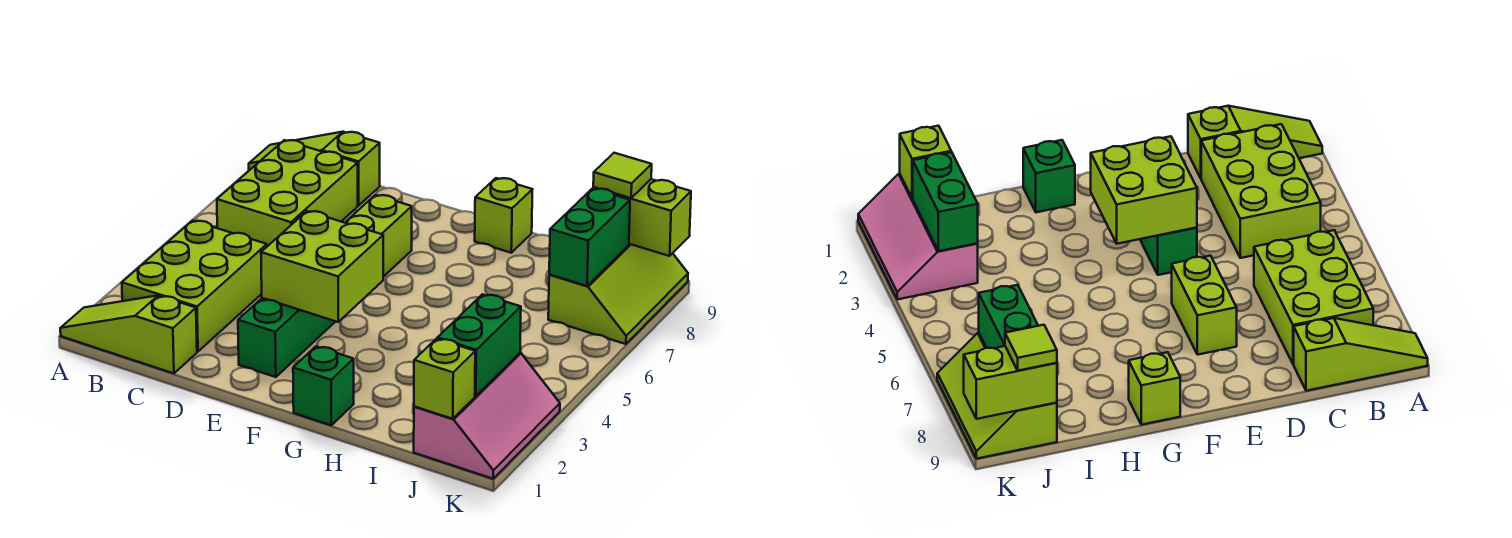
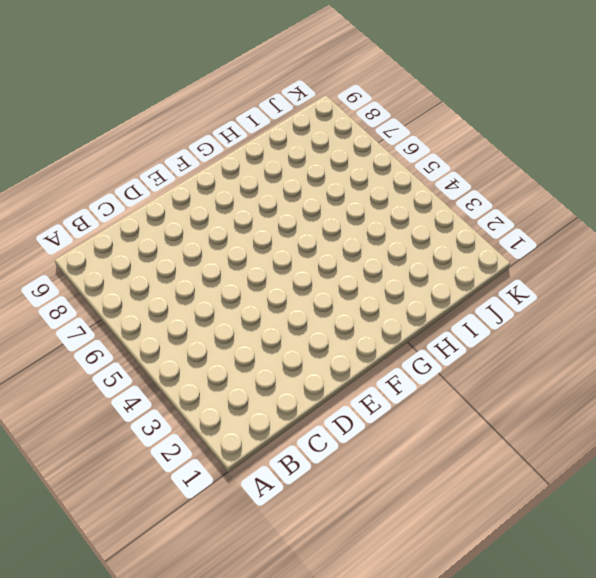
none -> lime 1x3 slope [60,296,197,373]
none -> lime 1x3 slope [249,132,380,205]
none -> lime 2x3 brick [122,221,267,352]

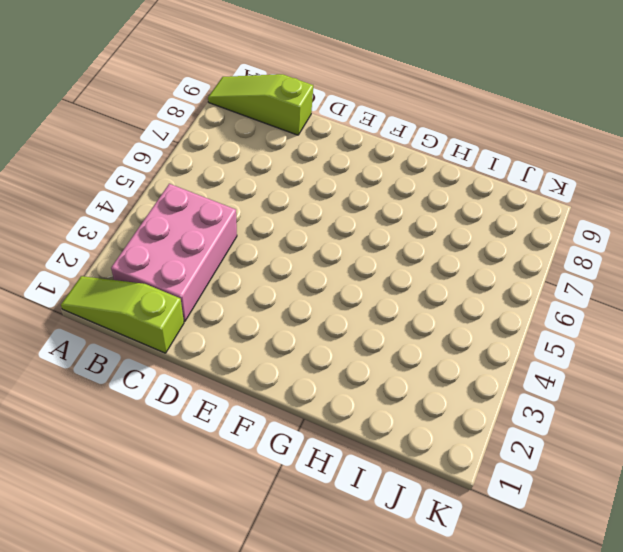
pink 2x3 brick [111,184,237,322] -> lime 2x3 brick [122,221,267,352]
none -> lime 2x3 brick [217,140,358,246]
none -> green 1x3 brick [238,298,336,377]
none -> lime 1x2 brick [345,195,412,277]

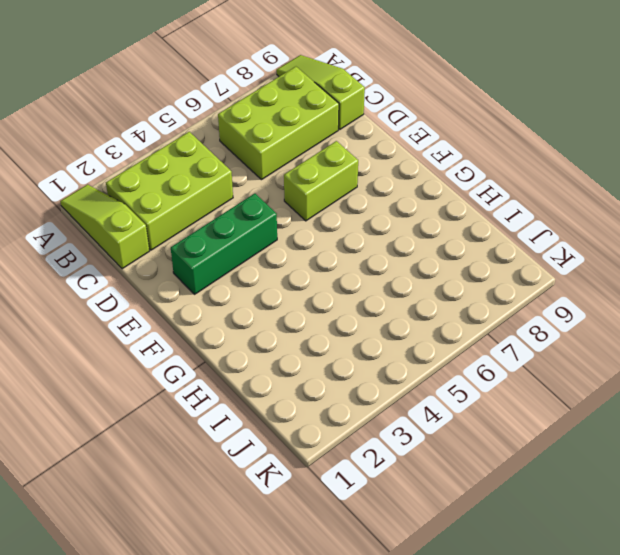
none -> green 1x1 brick [293,347,354,425]
none -> lime 1x1 brick [475,178,533,253]
none -> pink 2x3 slope [414,353,560,479]

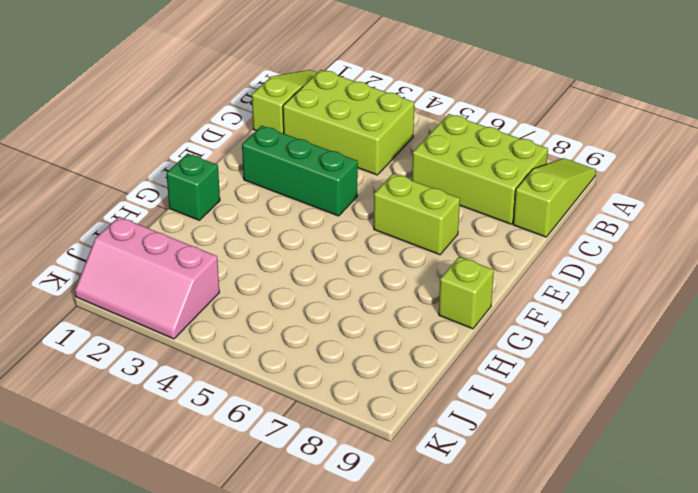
none -> lime 2x3 slope [548,244,688,344]
none -> lime 2x2 brick [261,211,383,322]
none -> lime 1x1 brick [414,339,475,419]

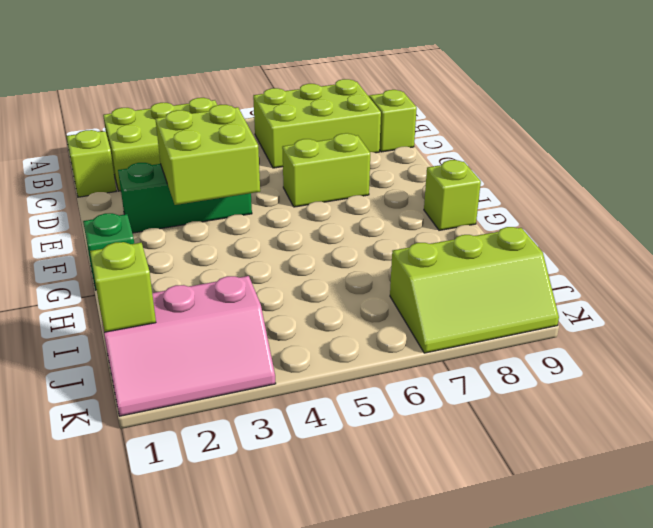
none -> green 1x2 brick [437,294,521,396]
none -> green 1x2 brick [549,189,630,286]
none -> lime 1x2 brick [593,179,691,256]

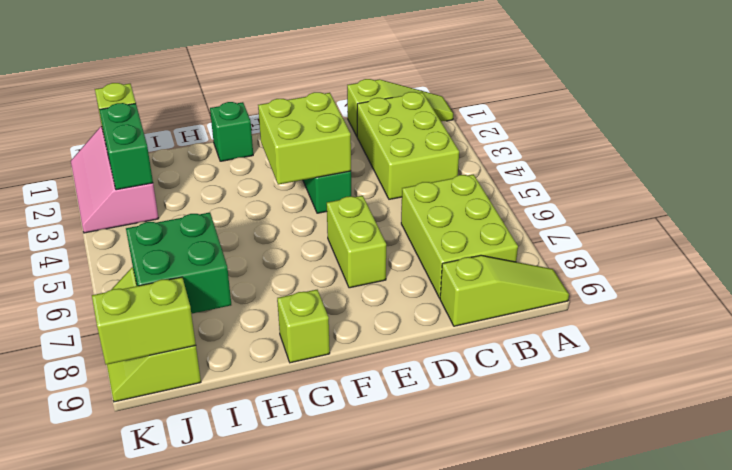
green 2x2 brick [126,213,231,314] -> green 1x2 brick [549,189,630,286]
none -> lime 1x1 tile [593,153,652,198]

